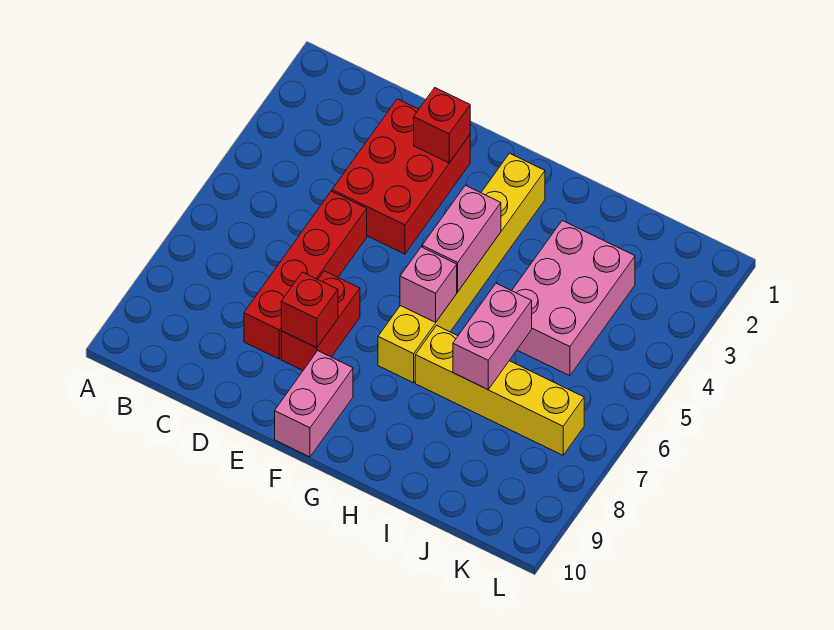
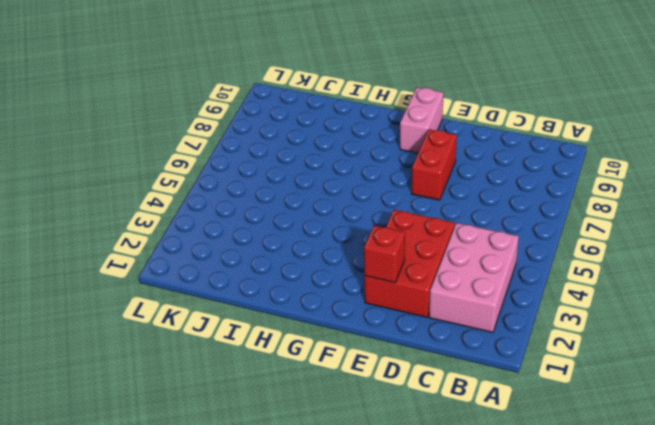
pink 2x3 brick [429,223,519,332] -> pink 2x3 brick moved to [512,221,635,376]
none -> red 1x4 brick [244,191,367,359]
none -> yellow 1x6 brick [378,153,545,383]
none -> yellow 1x4 brick [415,325,584,455]

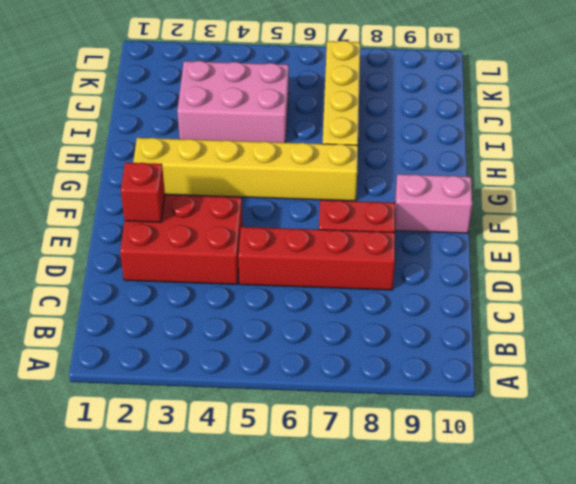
none -> red 1x1 brick [281,272,338,348]
none -> pink 1x2 brick [422,185,501,292]
none -> pink 1x1 brick [400,247,457,323]

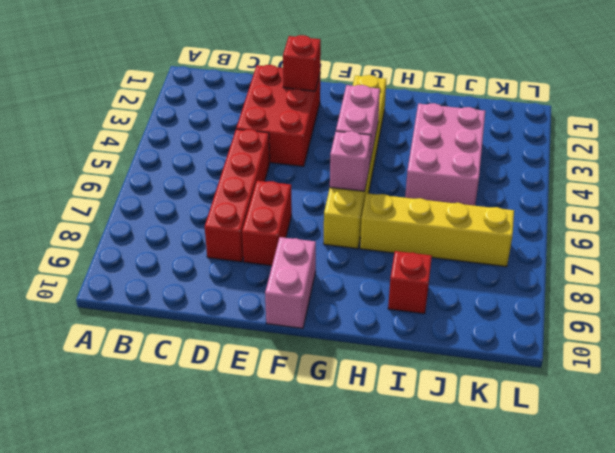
red 1x1 brick [388,251,432,314] -> red 1x1 brick moved to [281,272,338,348]
none -> pink 1x2 brick [453,283,532,389]

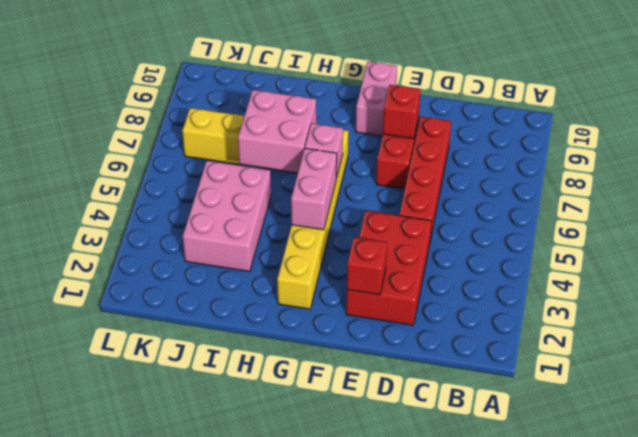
pink 2x2 brick [238,90,316,173] -> pink 1x2 brick [453,283,532,389]

